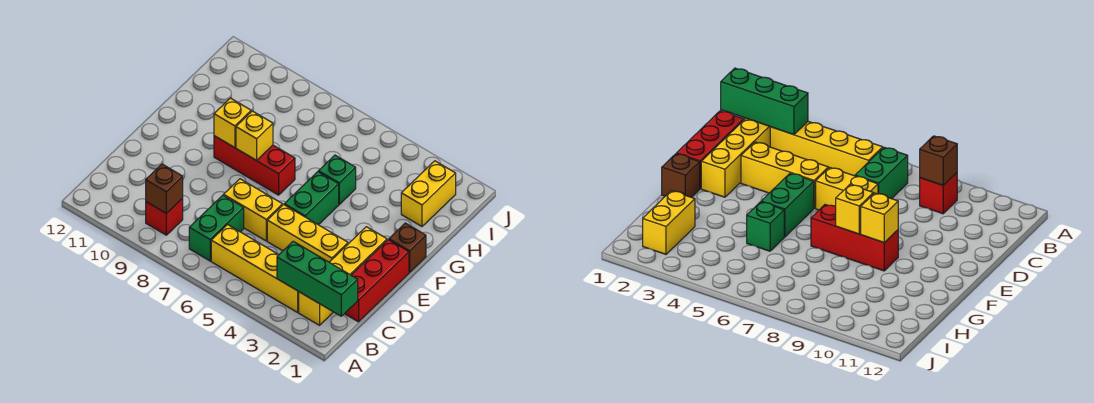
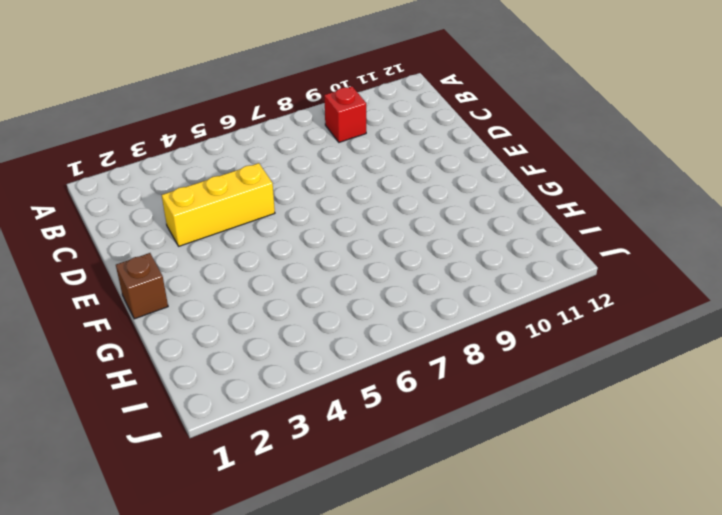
none -> yellow 1x4 brick [299,227,387,325]
none -> yellow 1x4 brick [211,225,299,312]
none -> green 1x2 brick [189,195,244,261]

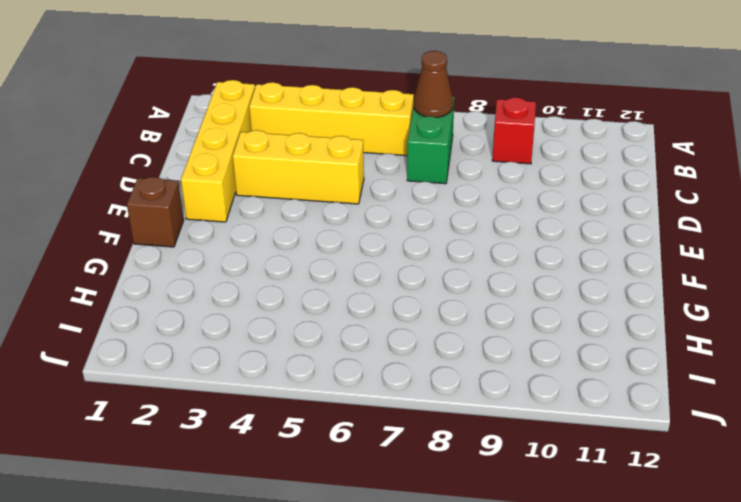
brown 1x1 cone [414,51,453,117] -> none
none -> red 1x3 brick [345,240,409,322]
none -> yellow 1x2 brick [224,179,283,241]
none -> green 1x2 brick [284,172,339,225]

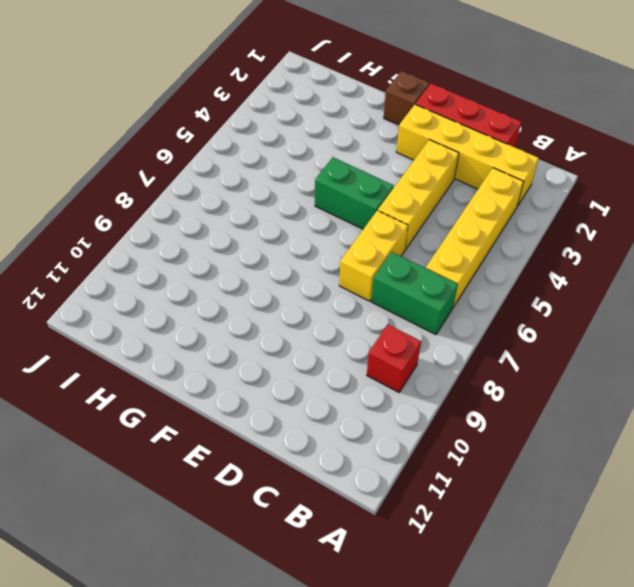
none -> red 1x3 brick [214,136,295,195]
none -> green 1x1 brick [319,155,356,204]
none -> yellow 1x2 brick [401,161,456,226]

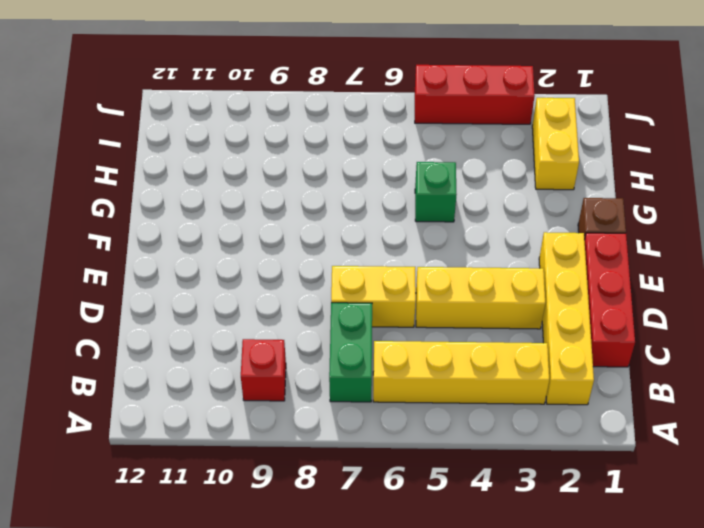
red 1x3 brick [415,65,535,124] -> red 1x3 brick moved to [214,136,295,195]
none -> green 1x2 brick [284,172,339,225]
none -> green 1x3 brick [277,241,358,316]
none -> brown 1x1 brick [146,164,183,214]

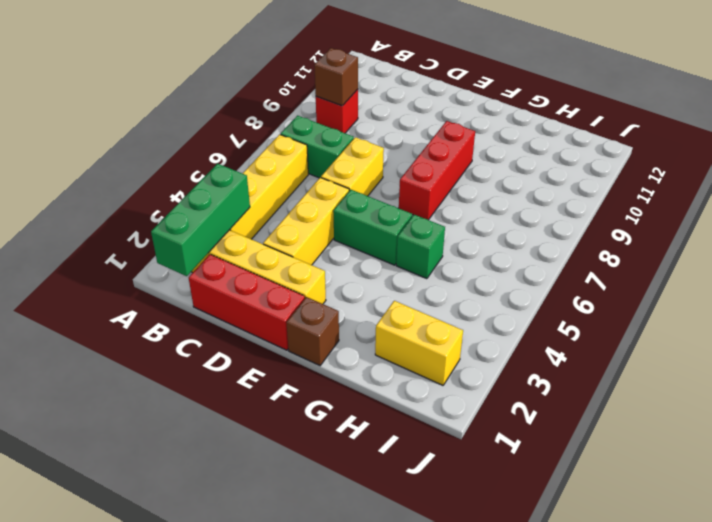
none -> yellow 1x1 brick [236,111,273,160]
none -> yellow 1x1 brick [214,98,251,148]

